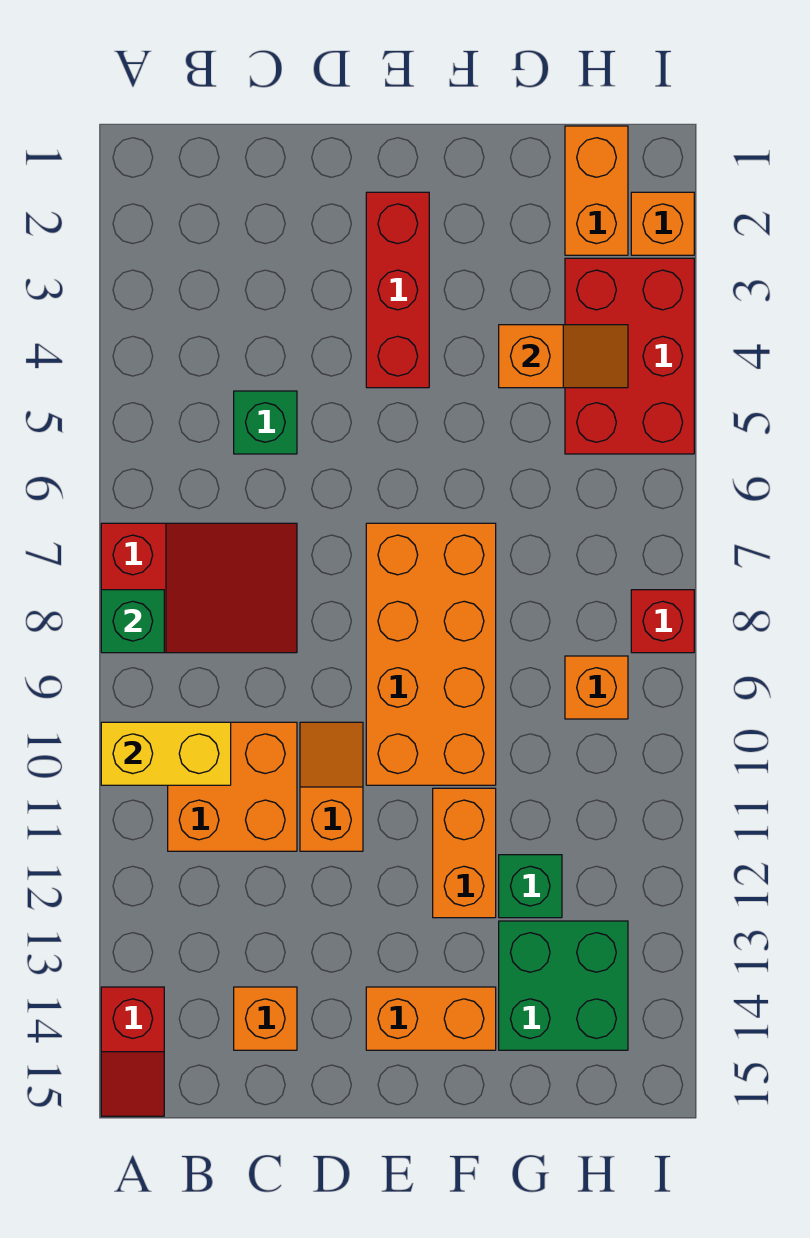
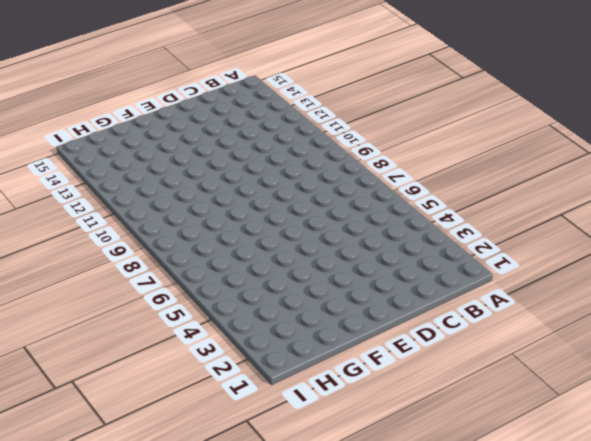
none -> red 2x3 slope [101,523,297,653]
none -> red 1x2 slope [101,987,164,1116]
none -> orange 2x2 brick [168,722,297,851]

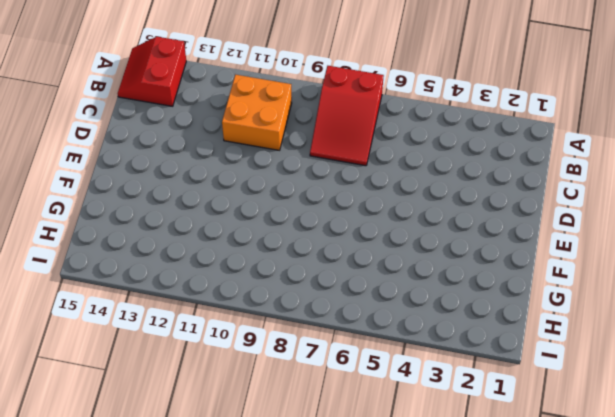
red 2x2 slope [118,37,186,106] -> red 1x2 slope [101,987,164,1116]
none -> green 1x1 brick [234,391,297,454]
none -> orange 1x1 brick [234,987,297,1050]
none -> orange 1x2 slope [300,722,363,851]

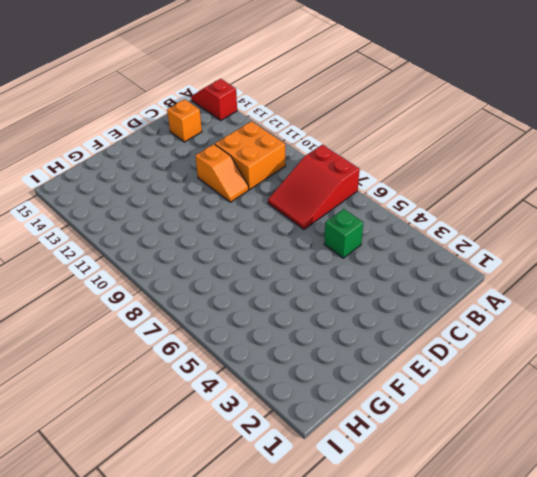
none -> red 1x3 brick [366,192,429,388]
none -> orange 2x4 brick [366,523,496,785]
none -> orange 1x2 brick [366,987,496,1050]

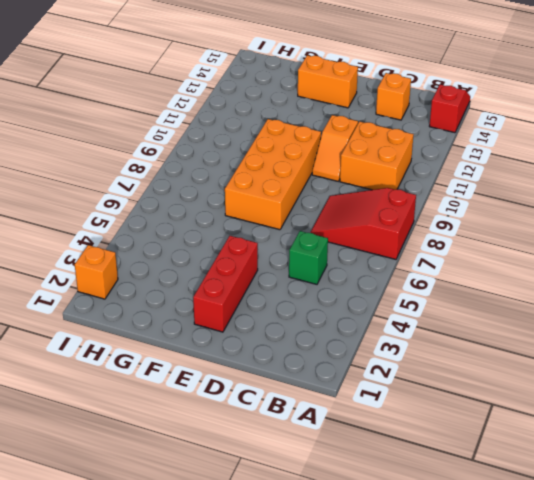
none -> orange 1x2 brick [433,788,496,918]
none -> green 1x1 brick [499,855,562,918]
none -> green 2x2 brick [499,921,628,1050]

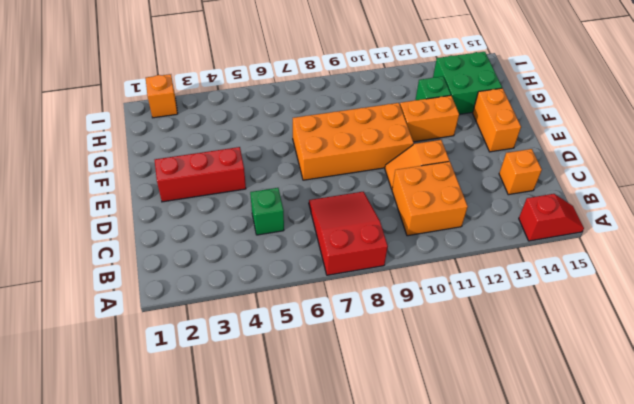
none -> orange 1x2 brick [565,126,628,255]
none -> red 2x3 brick [565,258,694,454]
none -> orange 1x1 brick [565,656,628,719]

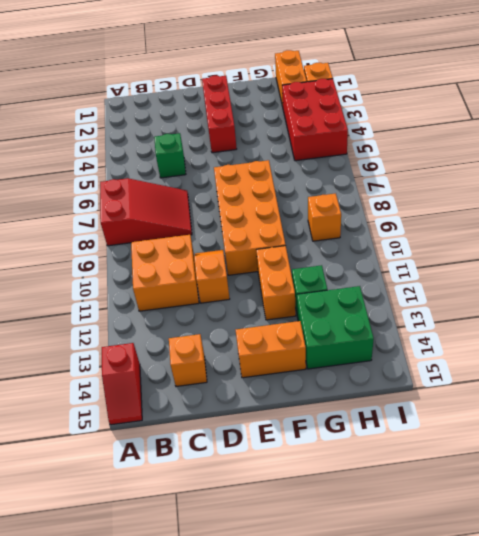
none -> red 1x1 brick [631,590,694,653]
none -> green 1x1 brick [101,590,164,653]
none -> yellow 1x2 brick [101,722,231,785]

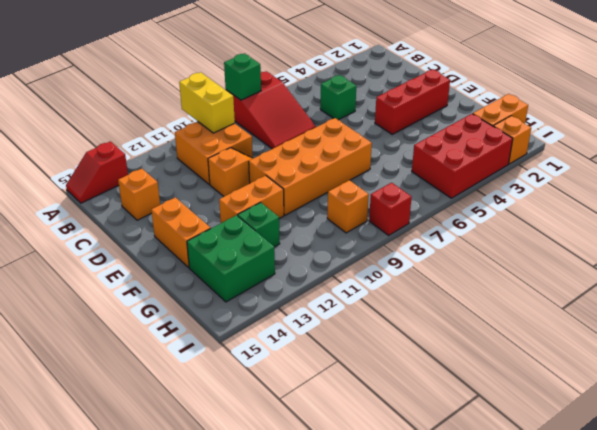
none -> orange 1x2 slope [499,325,628,388]

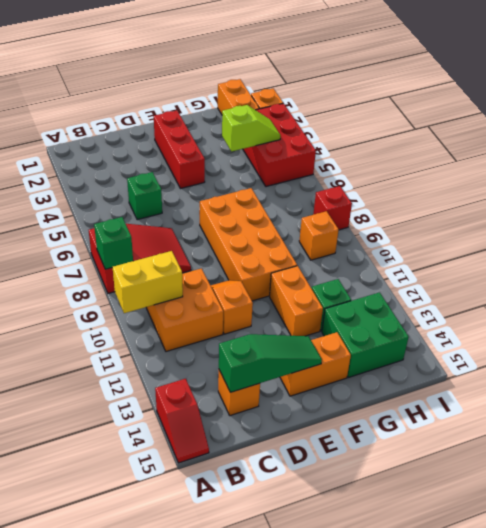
green 1x3 slope [219,334,322,392] -> none
lime 1x2 slope [222,105,280,151] -> orange 1x2 slope [499,325,628,388]

